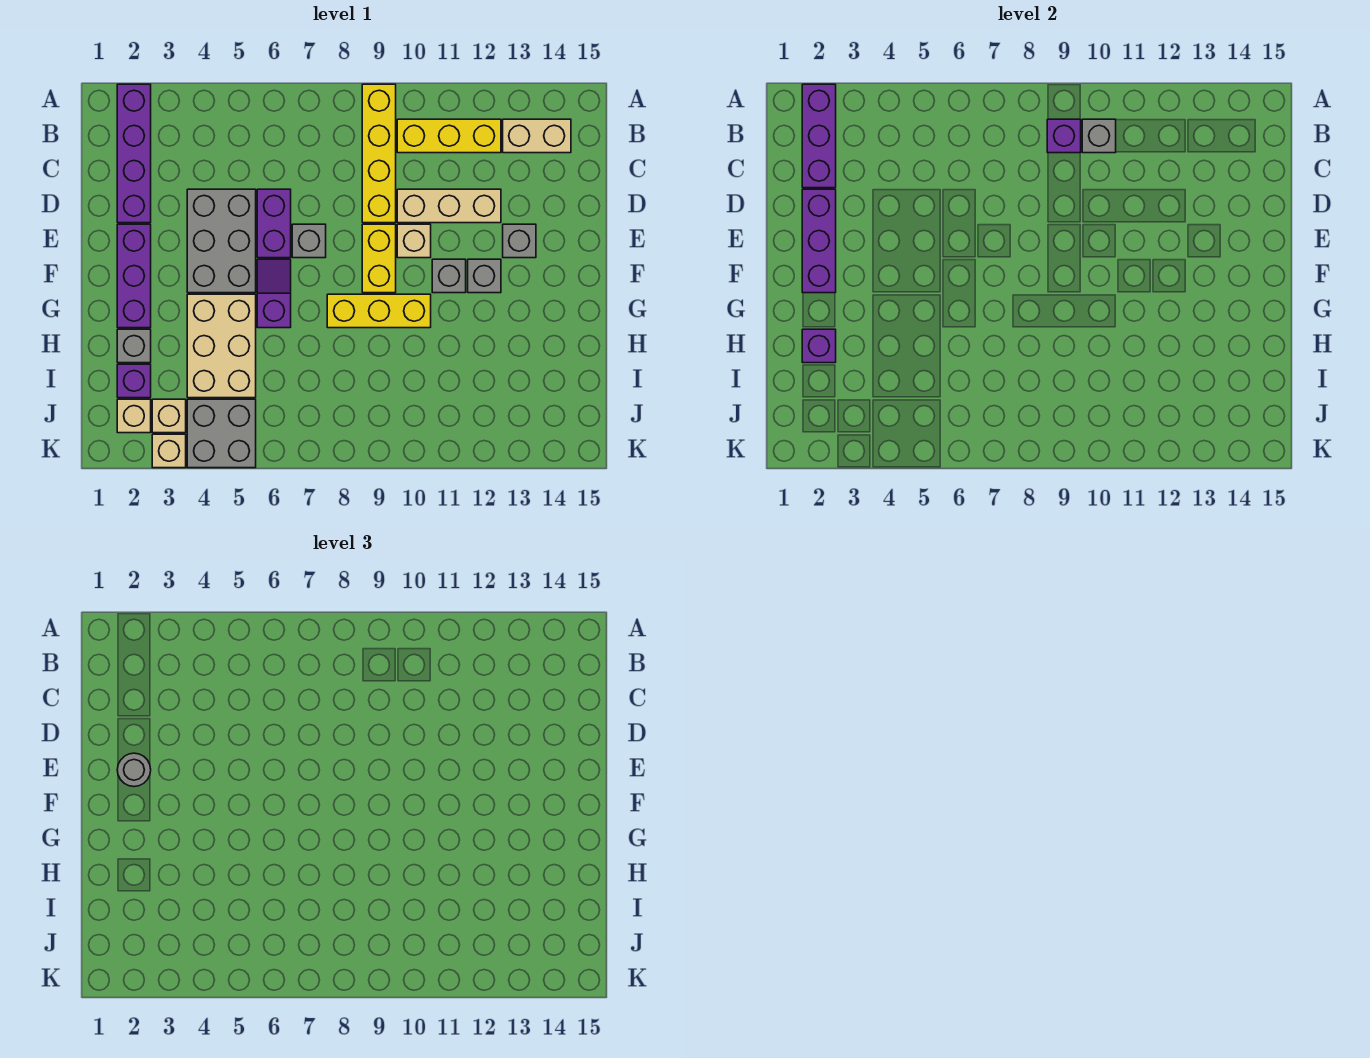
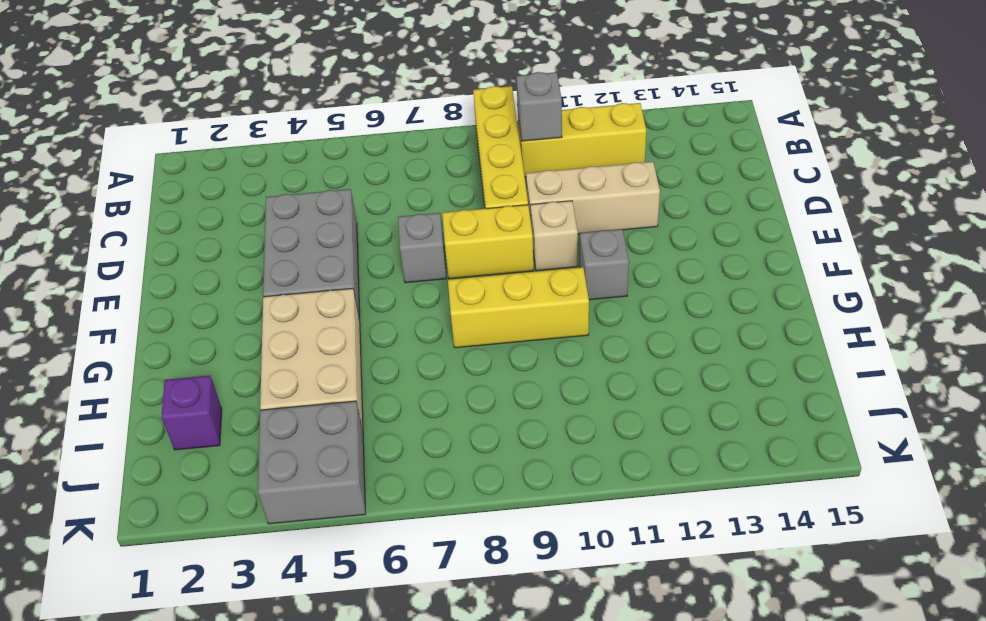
yellow 1x2 brick [442,205,534,279] -> yellow 1x2 brick turned to [362,224,396,293]
none -> purple 1x4 brick [117,84,151,223]
none -> tan 1x2 brick [503,119,571,153]
none -> purple 1x2 brick [257,189,291,258]

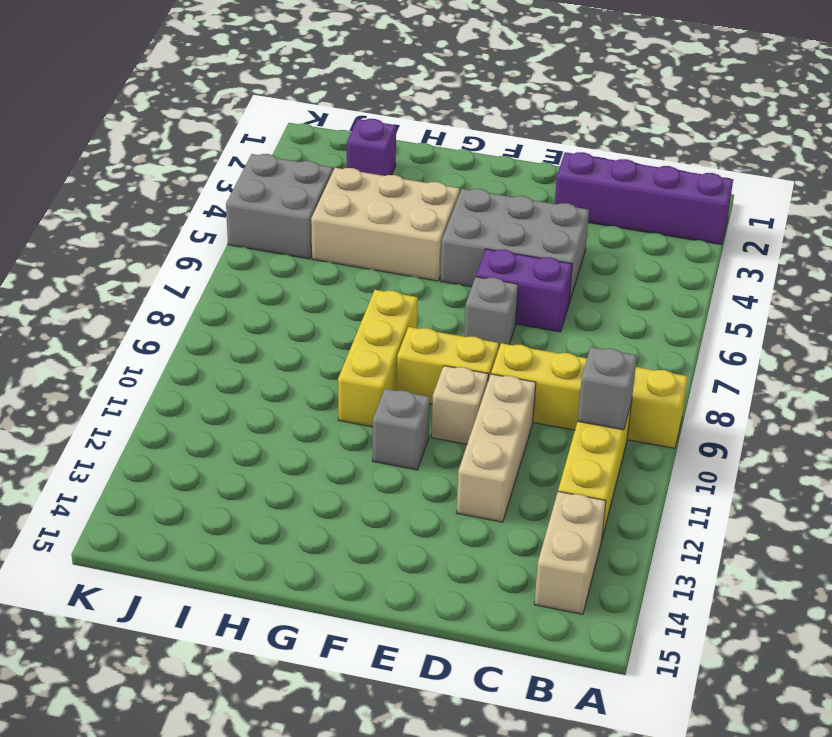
none -> purple 1x3 brick [117,224,151,328]
none -> grey 1x1 brick [503,224,536,258]
none -> purple 1x2 slope [257,259,291,328]

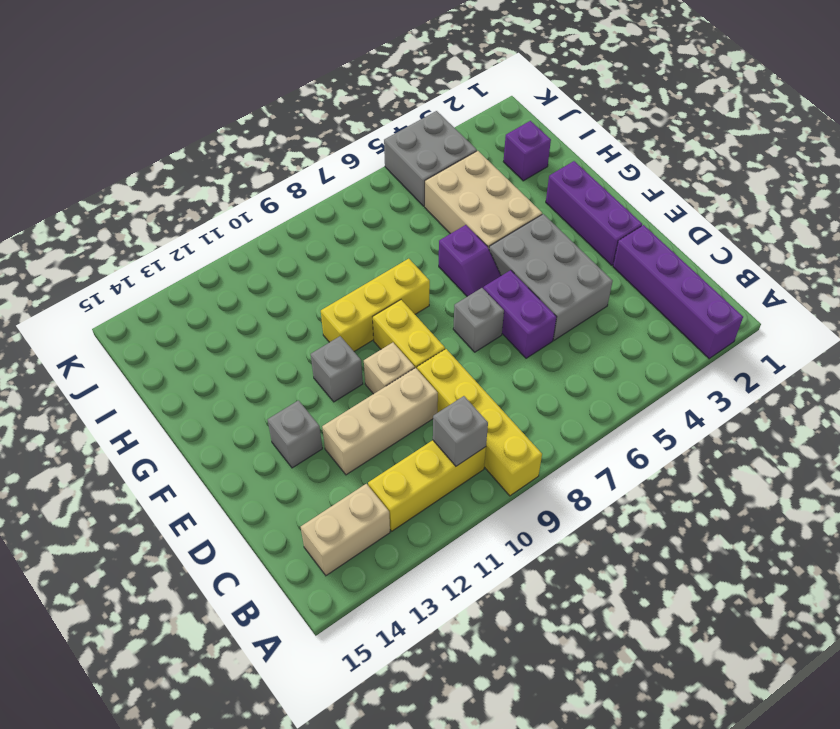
none -> grey 1x1 brick [468,259,501,293]
none -> grey 1x1 brick [117,329,151,363]
none -> tan 1x1 brick [117,399,151,433]

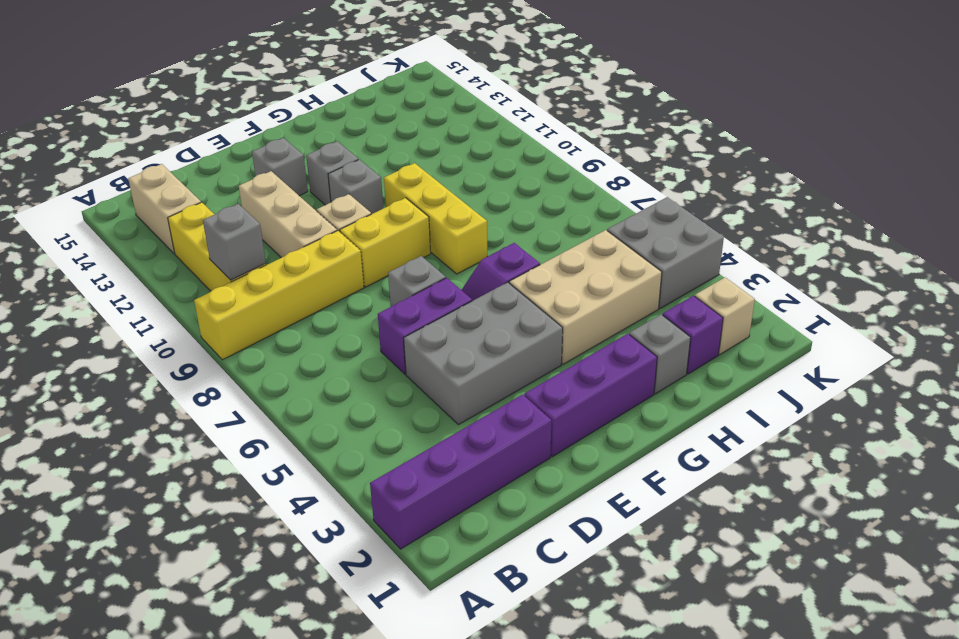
none -> tan 1x1 brick [152,399,186,433]
none -> tan 1x1 brick [152,434,186,468]
none -> purple 1x3 brick [802,84,836,188]

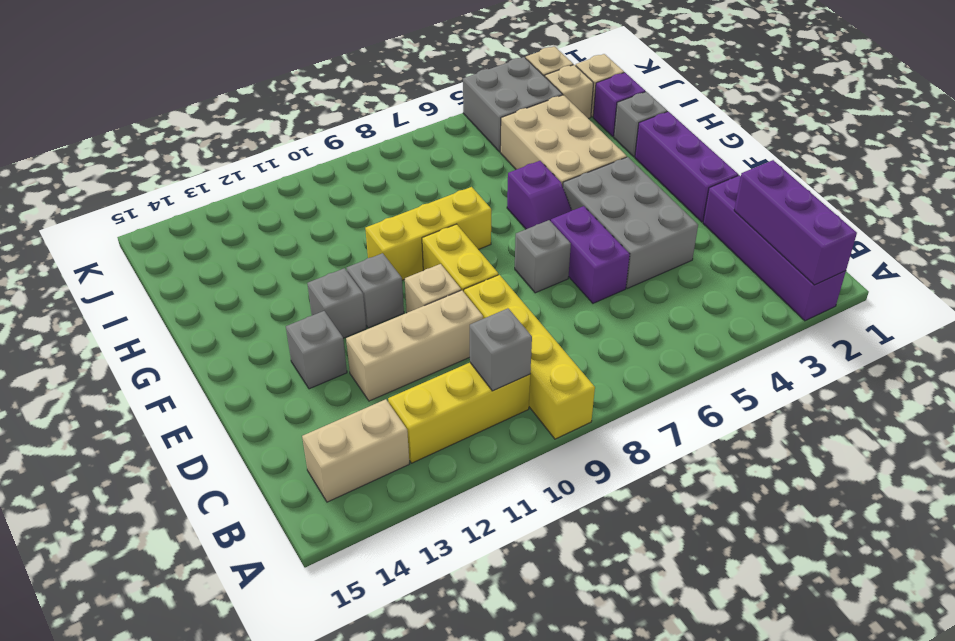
none -> purple 1x1 brick [1047,119,1081,153]
none -> purple 1x3 brick [802,189,836,293]
none -> purple 1x1 brick [802,329,836,363]

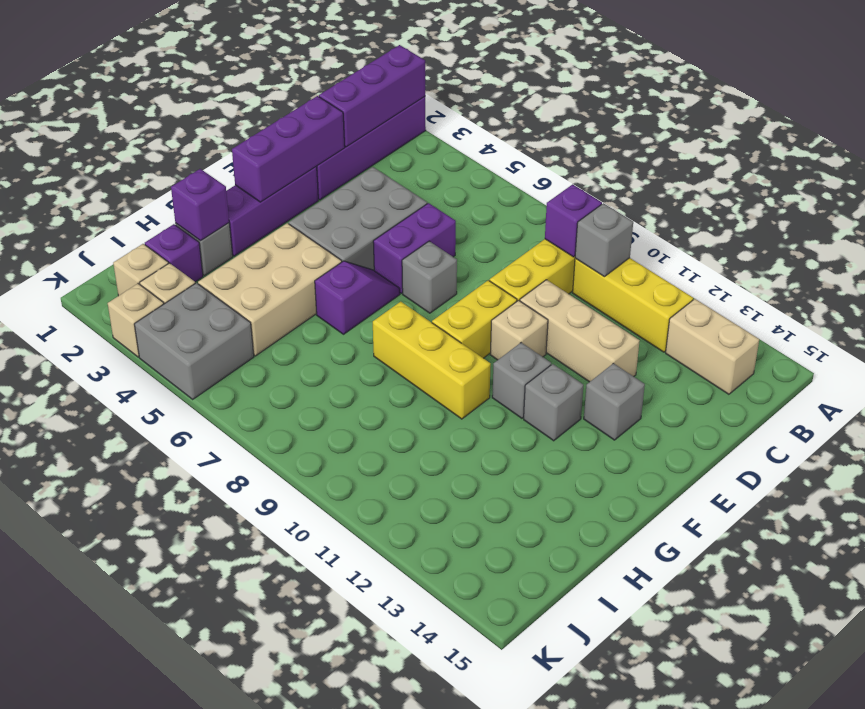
none -> grey 1x1 round brick [117,753,151,787]

